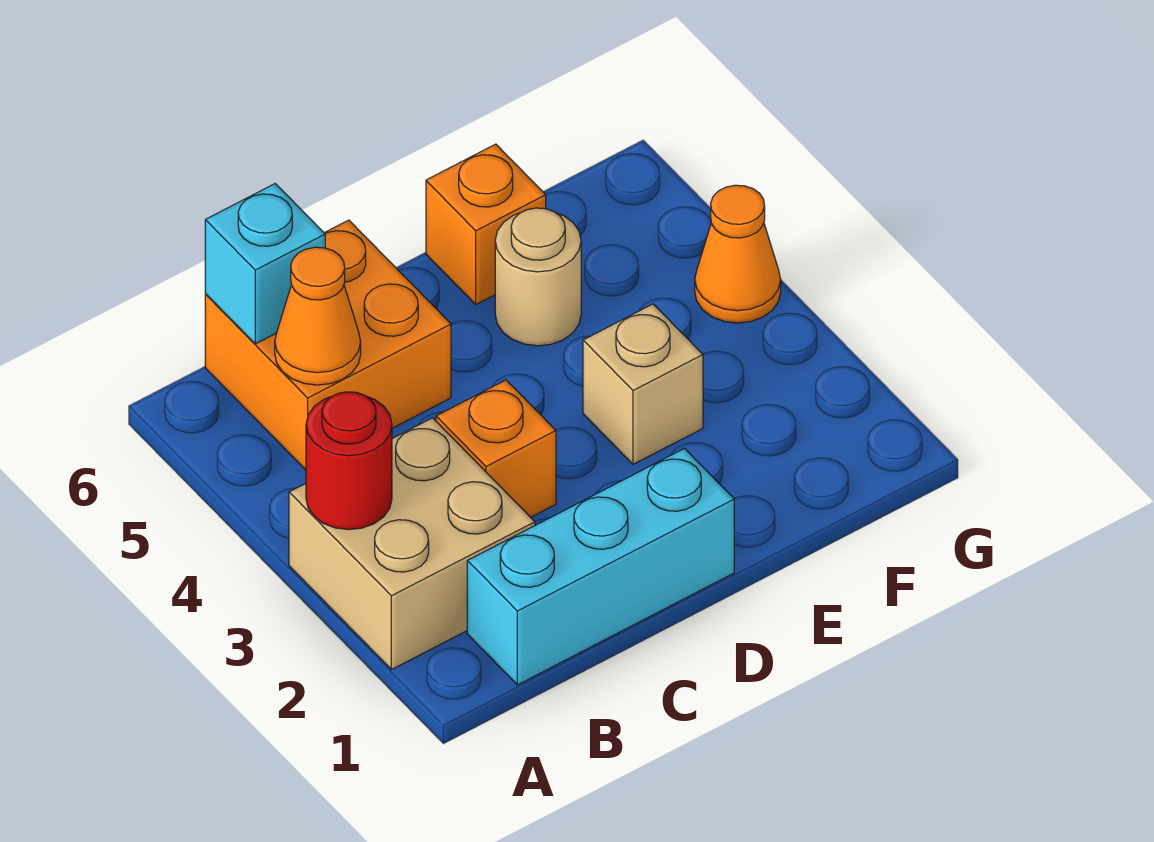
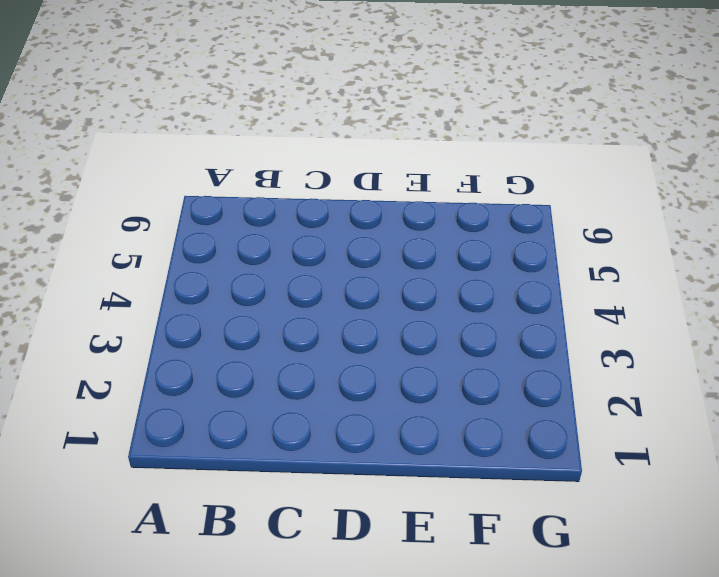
none -> tan 2x2 brick [289,418,535,670]
none -> cyan 1x3 brick [467,448,734,685]

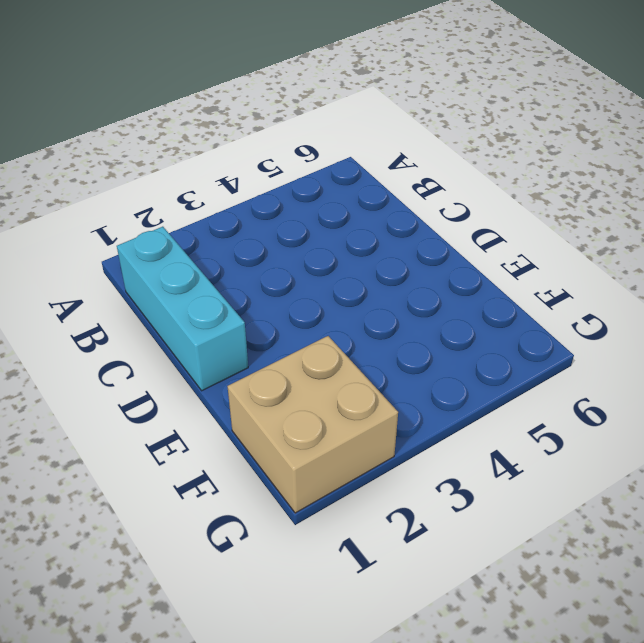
tan 2x2 brick [227,336,398,513] -> tan 2x2 brick moved to [289,418,535,670]
none -> orange 2x2 brick [205,220,451,470]
none -> orange 1x1 brick [436,380,556,517]

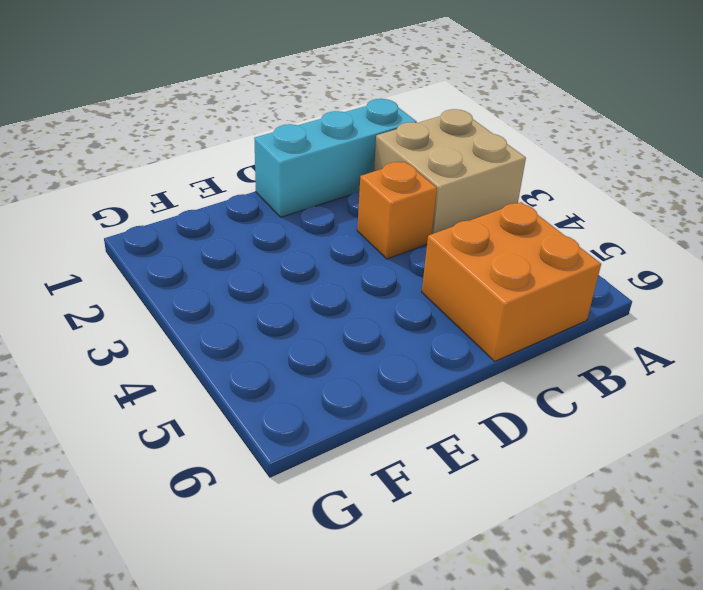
none -> tan 1x1 brick [583,304,703,464]
none -> tan 1x1 round brick [495,208,581,346]

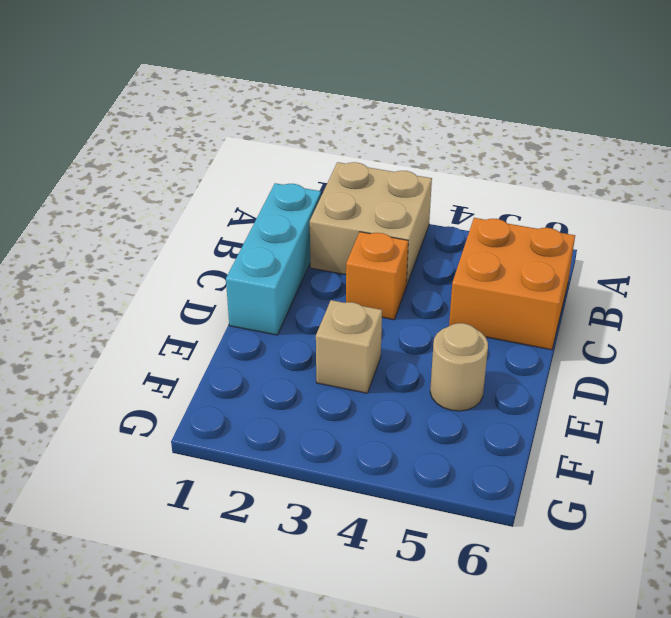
none -> orange 1x1 brick [426,144,546,304]
none -> orange 1x1 cone [695,185,781,323]

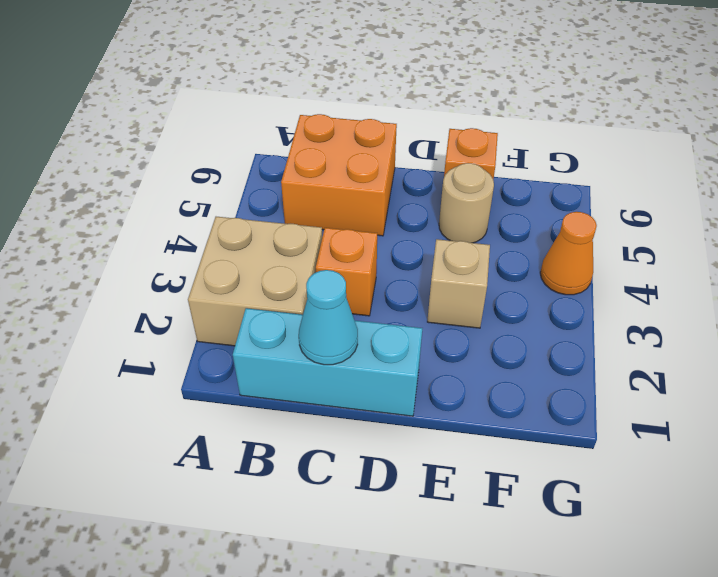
cyan 1x1 cone [299,270,358,365] -> none
none -> red 1x1 round brick [306,392,392,530]
none -> orange 1x1 cone [275,247,361,385]

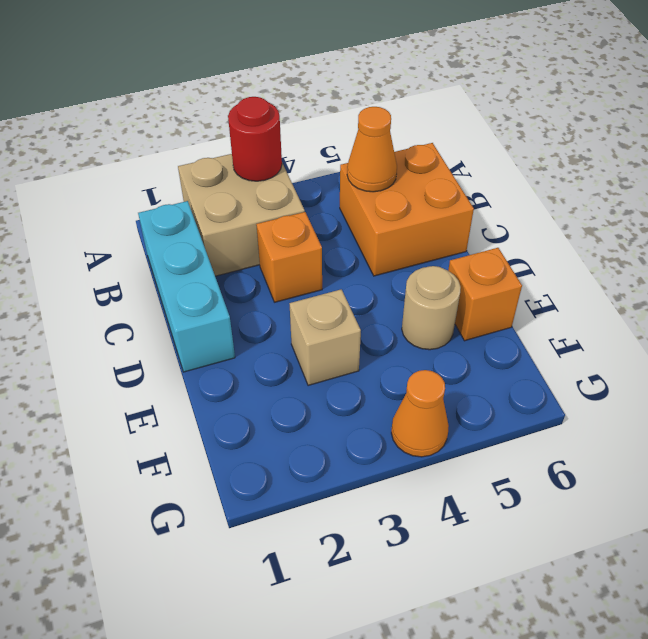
none -> cyan 1x1 brick [205,184,325,344]

